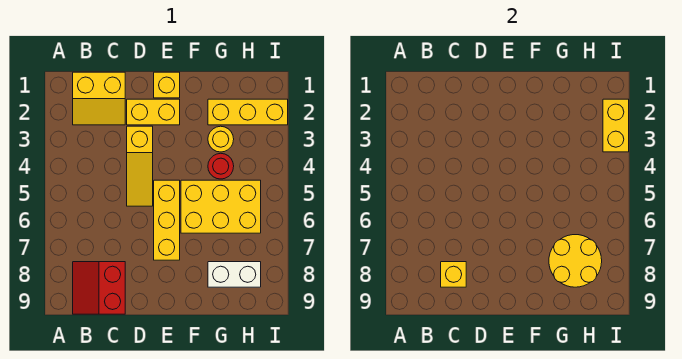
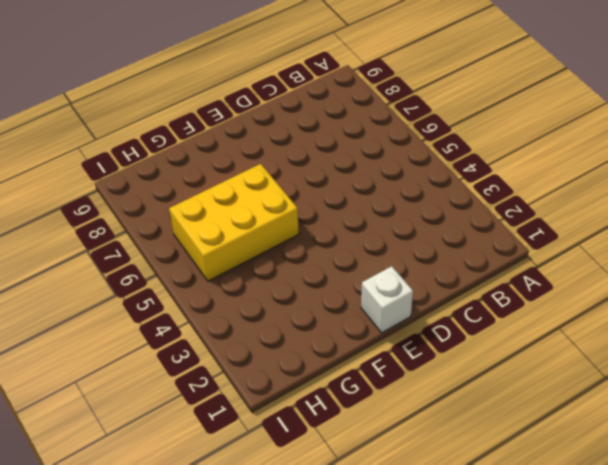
white 1x1 brick [361,266,413,333] -> yellow 1x1 brick [154,72,180,98]
none -> yellow 2x2 slope [73,72,125,125]
none -> red 2x2 slope [73,262,125,314]
none -> yellow 1x2 brick [127,99,180,125]

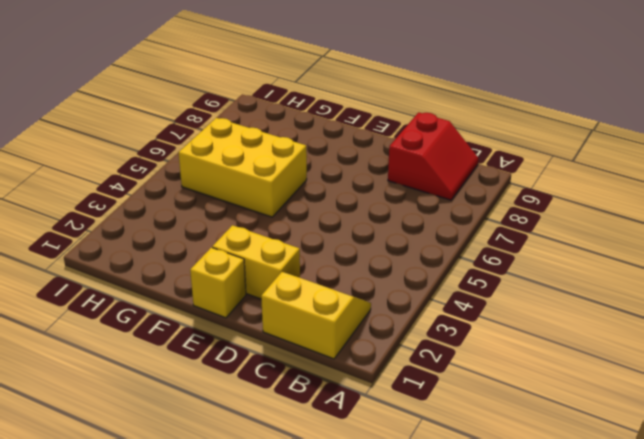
none -> yellow 1x3 slope [127,126,153,206]
none -> yellow 1x3 brick [154,180,180,260]
none -> yellow 1x3 brick [208,99,288,125]

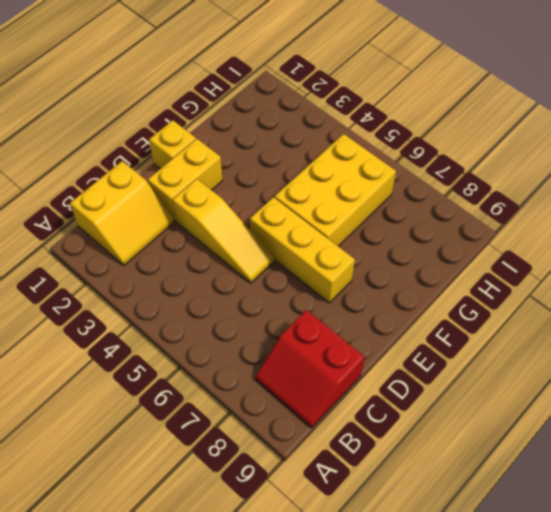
none -> yellow 1x3 brick [208,99,288,125]
none -> yellow 1x1 round brick [208,126,234,152]
none -> red 1x1 round brick [208,153,234,179]

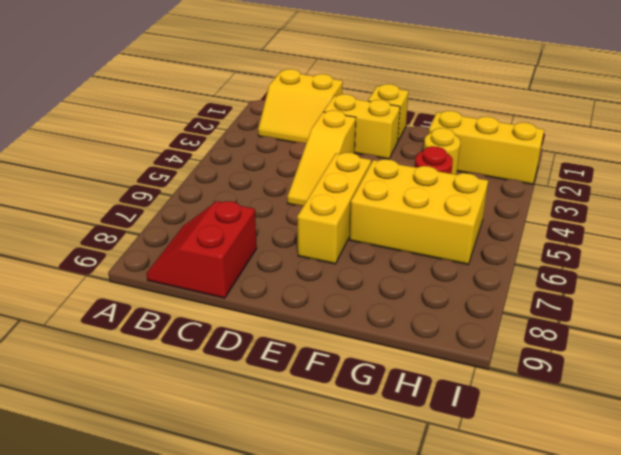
none -> white 1x2 brick [208,262,261,287]
none -> yellow 1x1 brick [441,262,466,287]
none -> yellow 2x2 round brick [549,235,602,287]

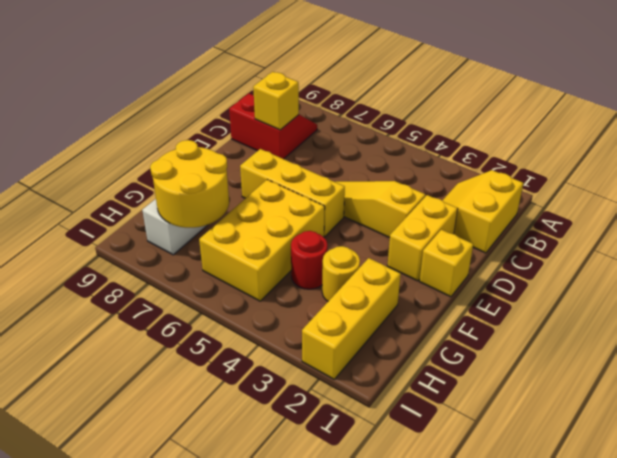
none -> yellow 1x2 brick [603,99,629,152]

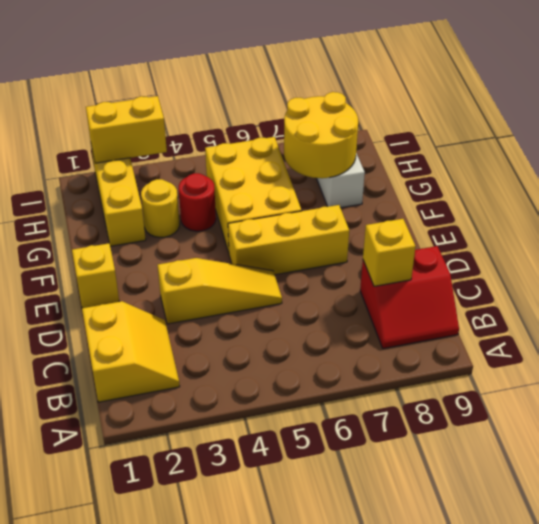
none -> yellow 1x2 brick [127,99,180,125]

